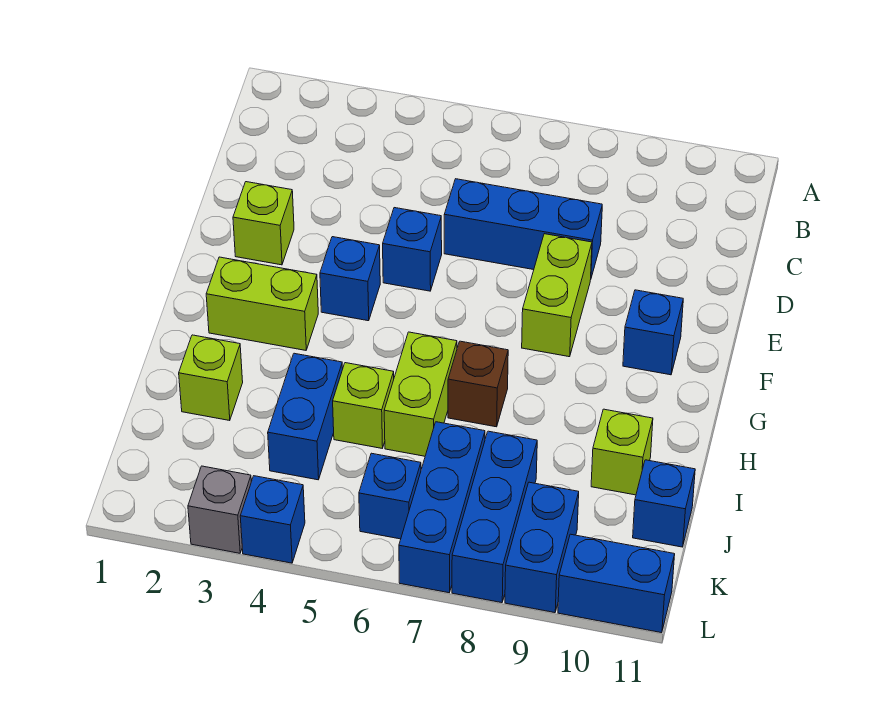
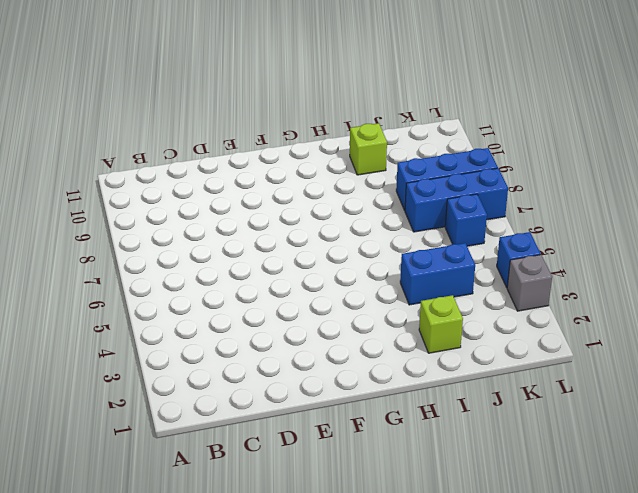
none -> blue 1x3 brick [444,179,602,278]
none -> lime 1x1 brick [233,182,294,265]
none -> blue 1x1 brick [383,208,442,291]

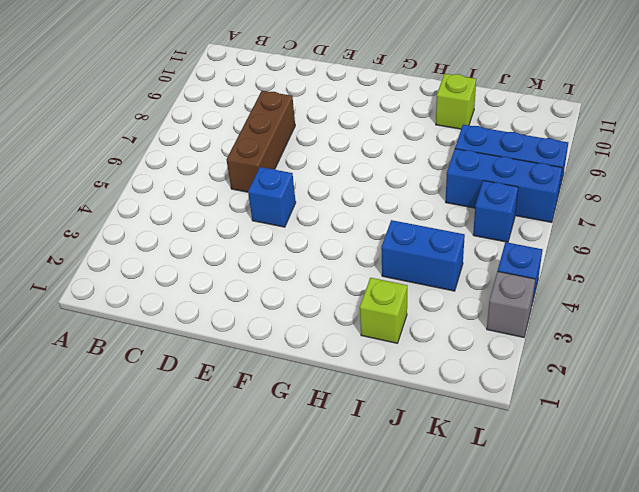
brown 1x3 brick [227,91,295,192] -> blue 1x3 brick [444,179,602,278]
none -> lime 1x1 brick [233,182,294,265]
none -> lime 1x2 brick [522,234,592,357]
none -> blue 1x1 brick [320,237,380,321]

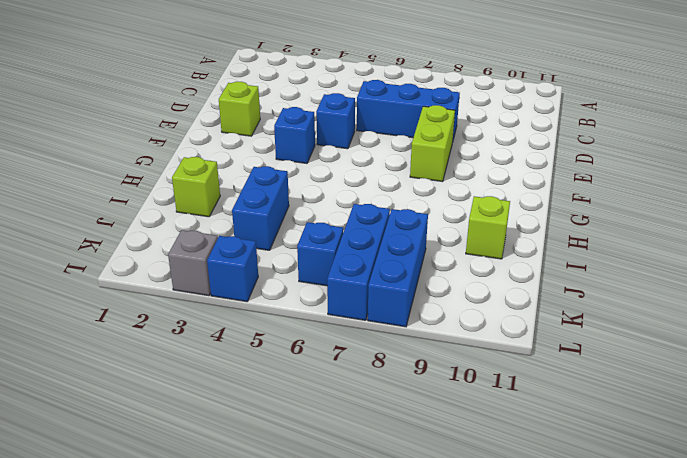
none -> blue 1x1 brick [623,290,683,375]
none -> lime 1x2 brick [206,257,318,350]
none -> lime 1x2 brick [384,332,457,456]

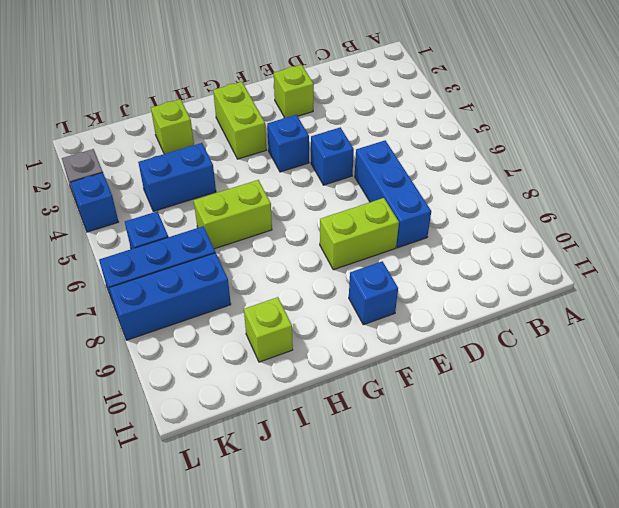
none -> brown 1x1 brick [448,341,508,427]
none -> lime 1x1 brick [333,363,394,448]
none -> blue 1x1 brick [633,460,695,547]

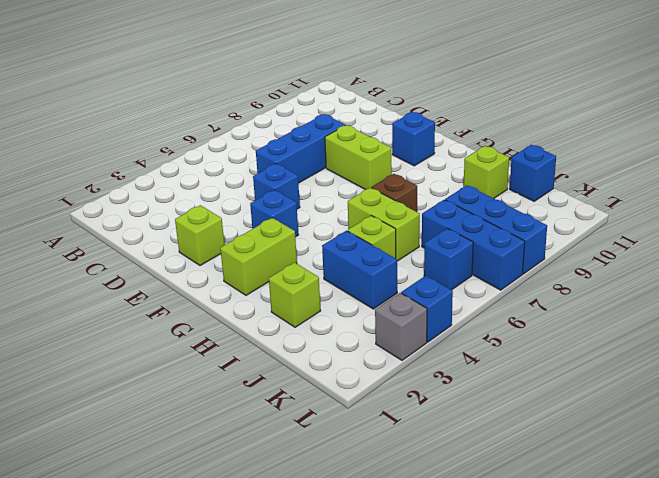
none -> blue 1x2 brick [505,482,579,613]
none -> blue 1x2 brick [558,534,675,633]

